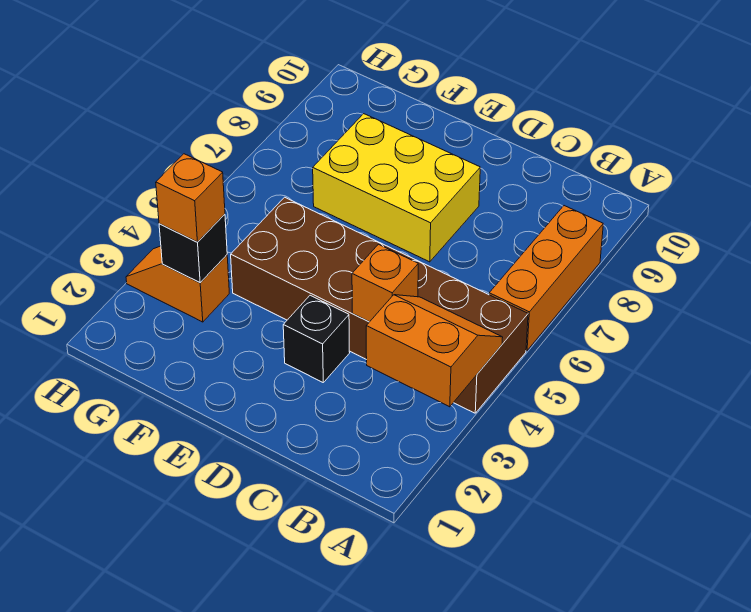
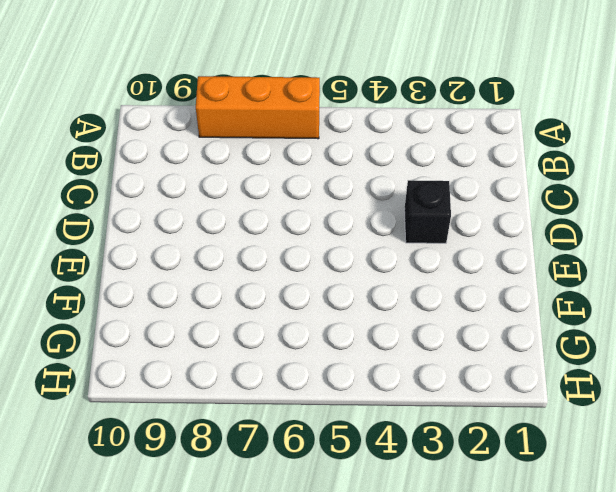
none -> brown 2x6 brick [231,197,528,413]
none -> yellow 2x3 brick [313,114,480,262]

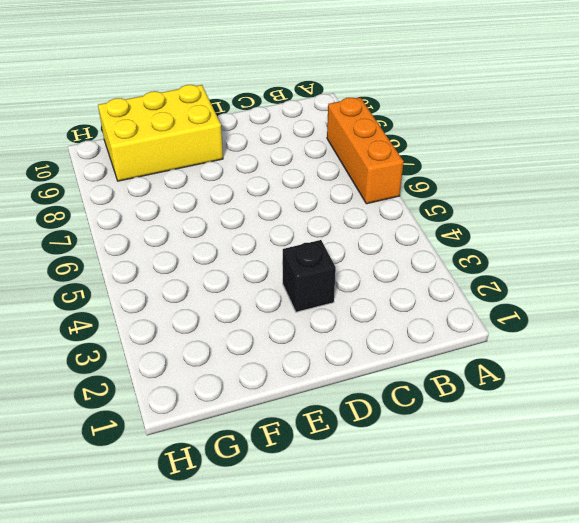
yellow 2x3 brick [98,85,223,181] -> yellow 2x3 brick moved to [313,114,480,262]
none -> brown 2x6 brick [231,197,528,413]
none -> orange 1x2 slope [126,246,229,322]

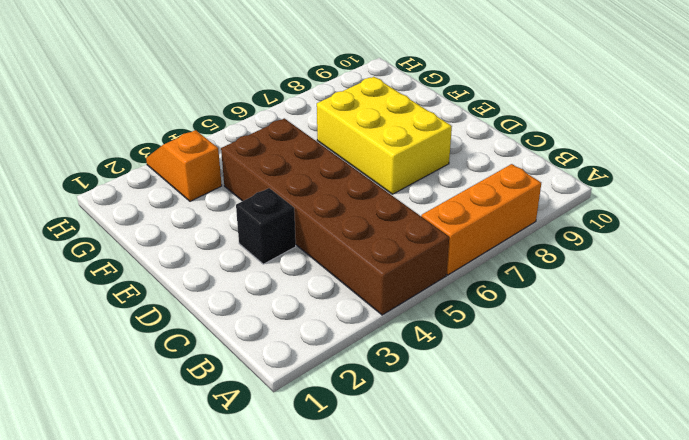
none -> orange 2x2 slope [366,295,503,407]
none -> orange 1x1 brick [352,244,418,322]

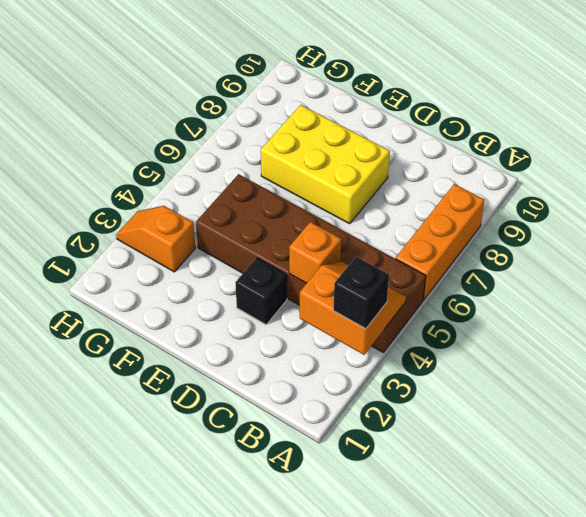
black 1x1 brick [333,257,389,329] -> black 1x1 brick moved to [159,214,227,283]
none -> orange 1x1 brick [156,154,225,242]

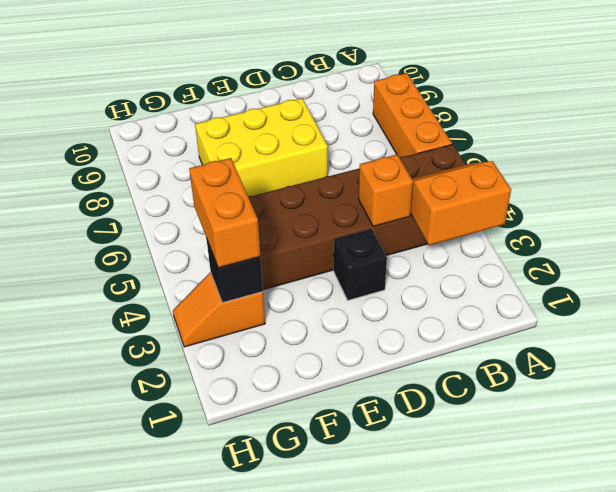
orange 1x2 brick [189,158,261,268] -> orange 1x1 brick [156,154,225,242]

